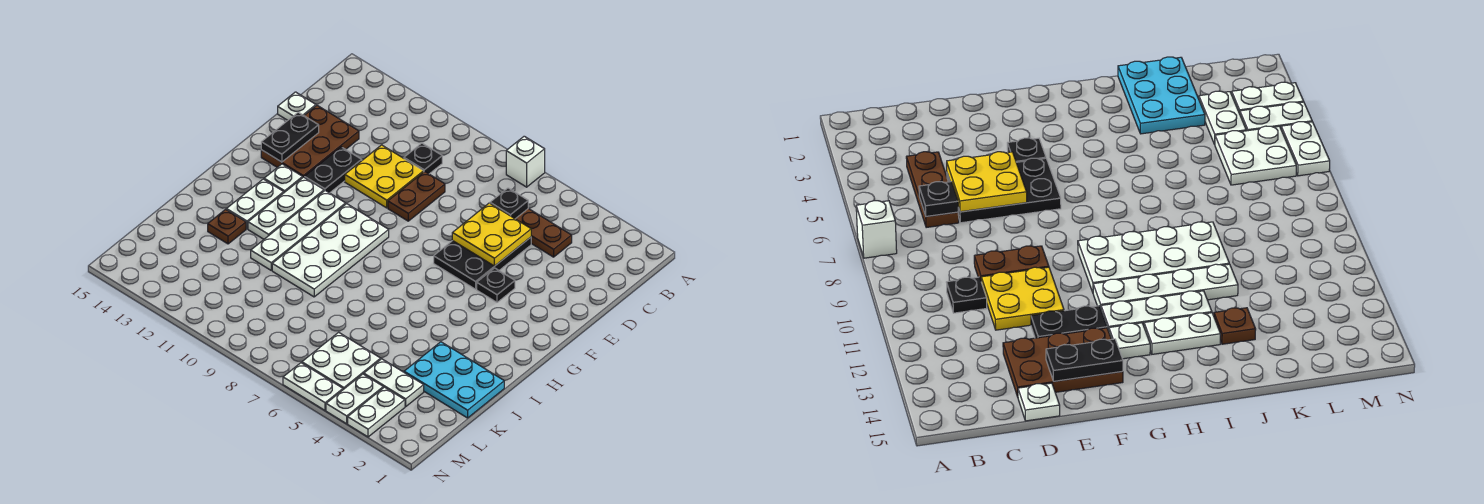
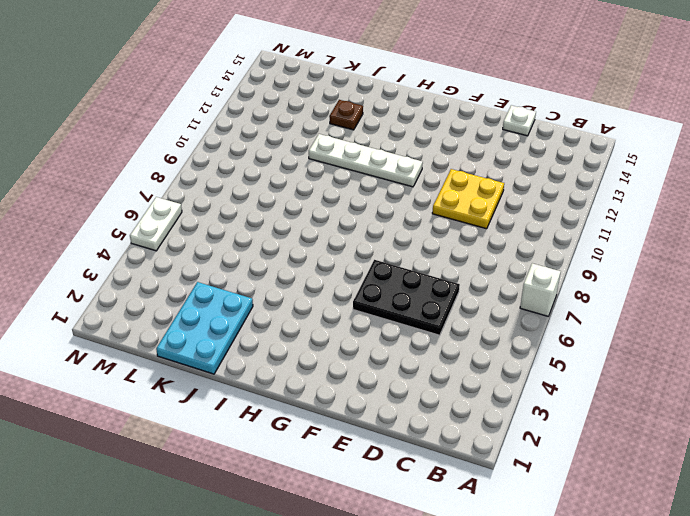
none -> brown 1x3 plate [516,209,572,257]
none -> black 1x1 plate [404,143,442,174]
none -> brown 1x2 plate [388,171,445,221]

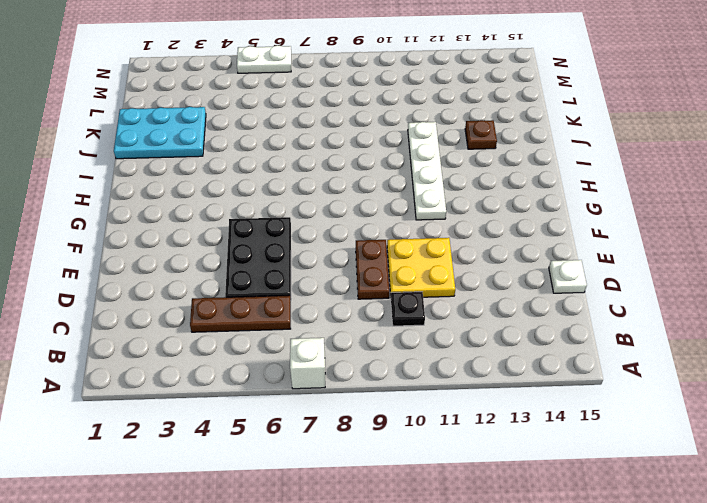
none -> brown 2x3 plate [261,105,359,177]
none -> black 1x2 plate [304,147,362,193]
none -> black 1x1 plate [477,268,515,302]

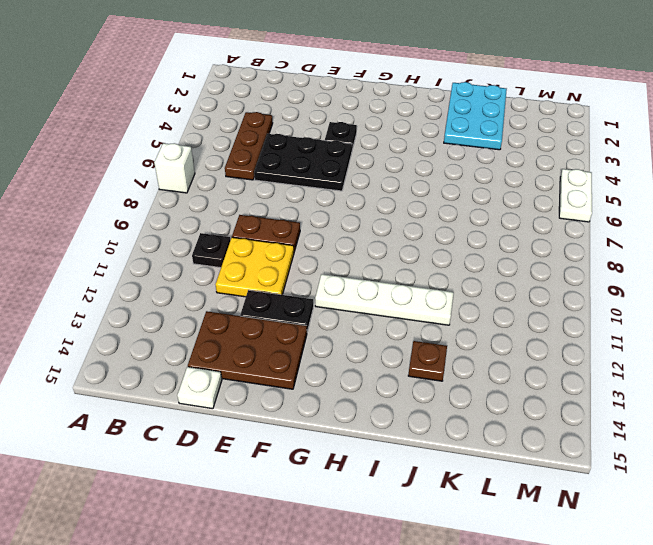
none -> white 2x4 plate [272,204,389,297]
none -> white 1x3 plate [248,177,324,239]
none -> white 1x1 plate [264,164,303,192]

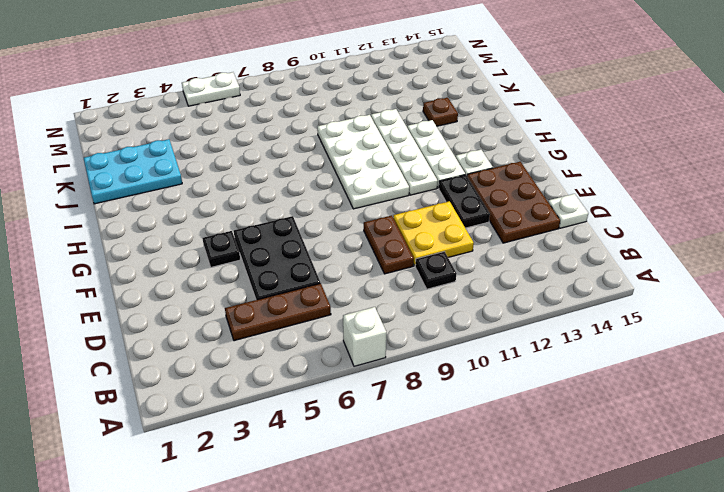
none -> white 1x2 plate [226,179,284,229]
none -> white 1x2 plate [364,359,424,407]
none -> white 2x2 plate [302,332,381,389]

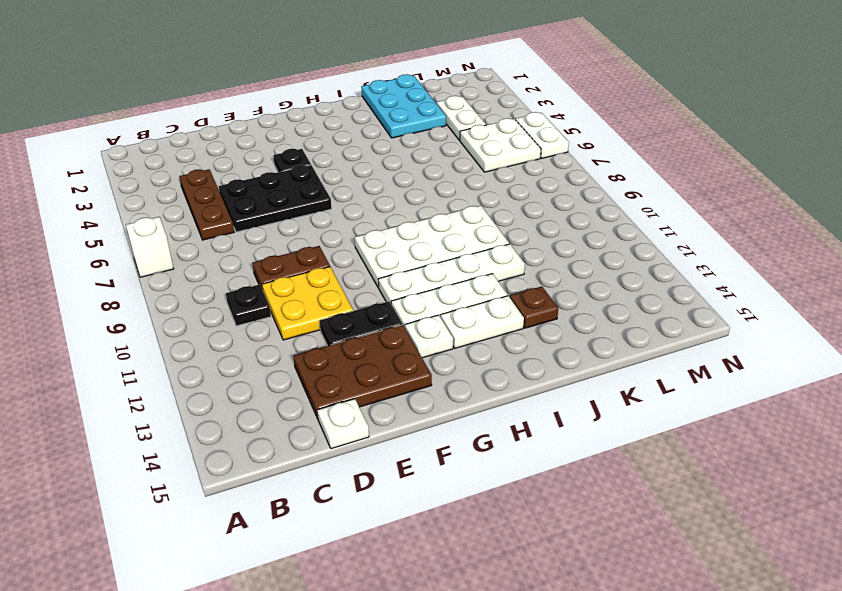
none -> white 1x2 plate [348,387,405,437]
none -> white 1x2 plate [326,374,383,424]
none -> black 1x1 plate [490,188,528,219]

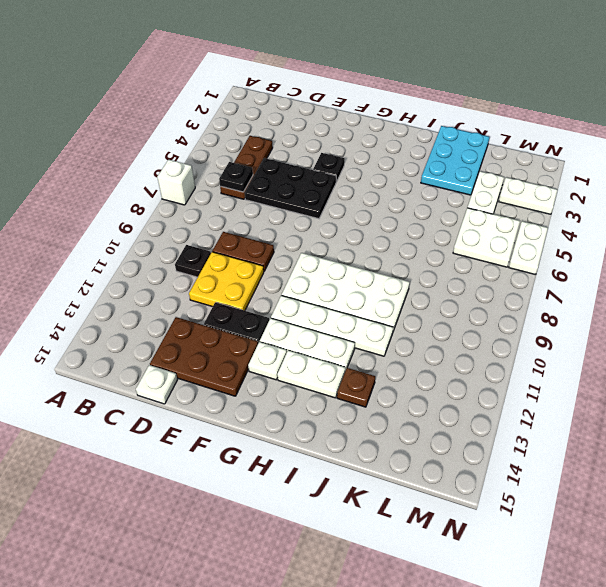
none -> white 1x2 plate [326,374,383,424]
none -> yellow 2x2 plate [452,203,531,266]
none -> black 1x2 plate [261,112,319,162]

